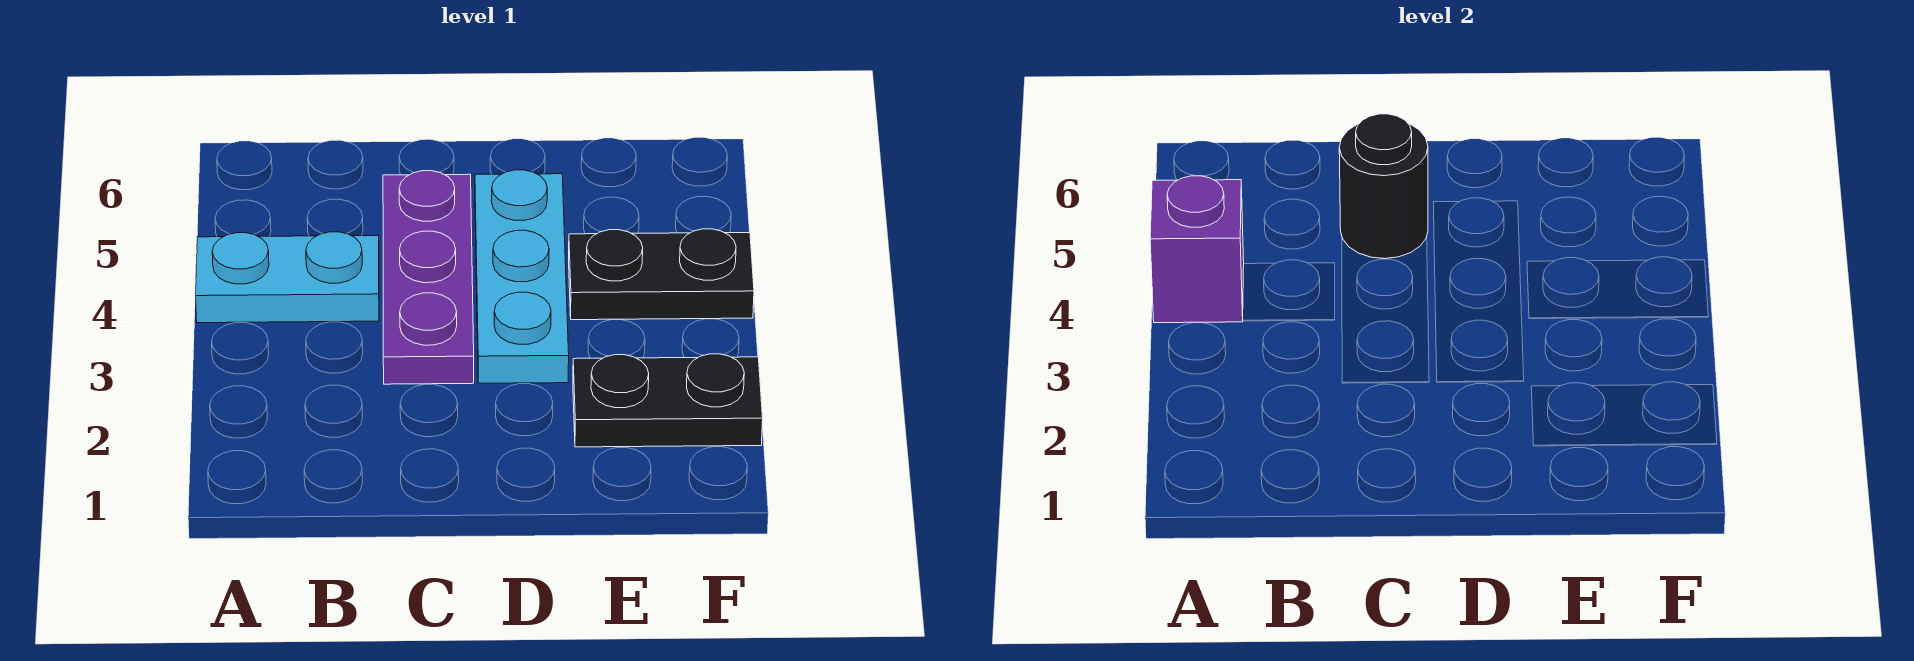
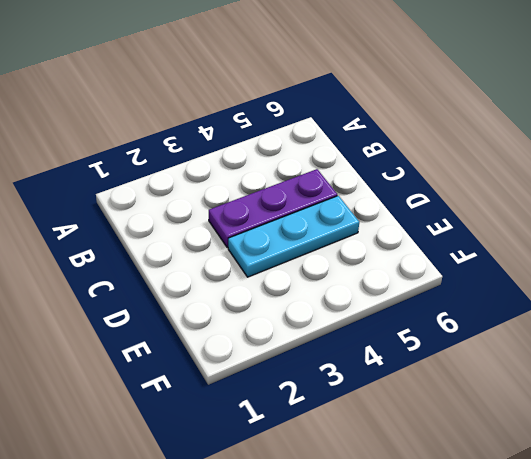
none -> cyan 1x2 plate [196,232,379,323]
none -> black 1x2 plate [573,354,763,447]

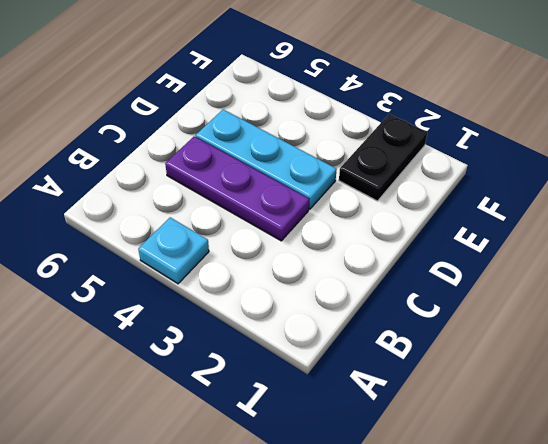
cyan 1x1 plate [138,217,209,284] -> cyan 1x2 plate [196,232,379,323]
none -> black 1x2 plate [569,229,754,320]
none -> purple 1x1 brick [1150,176,1244,323]

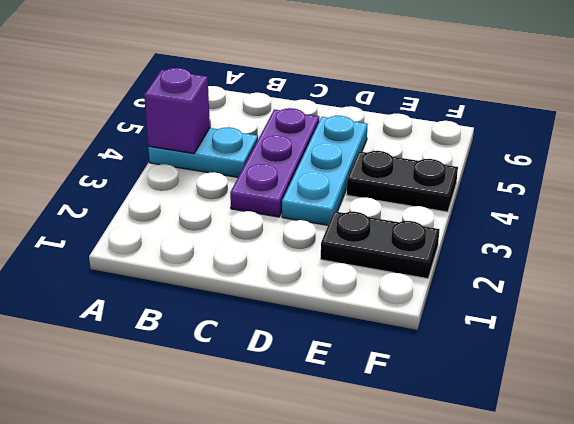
none -> black 1x1 round brick [1339,114,1428,259]

